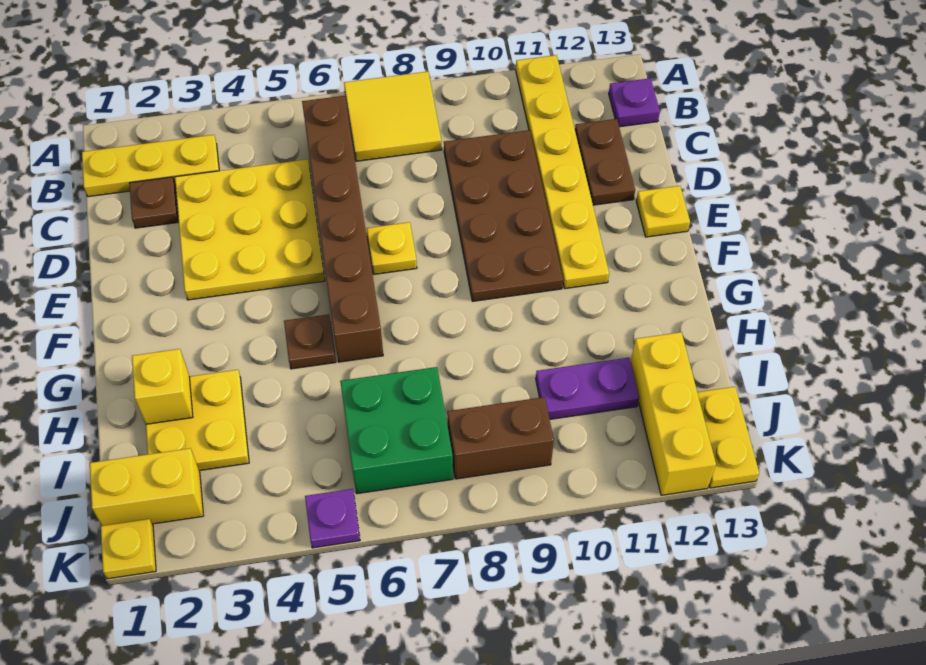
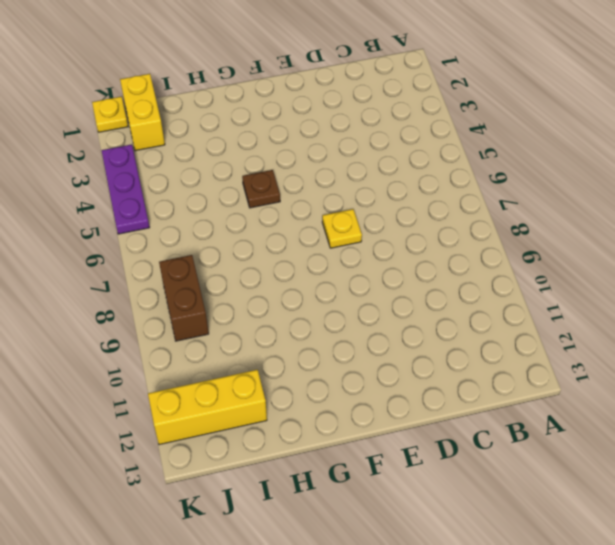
purple 1x3 plate [101,145,150,234] -> purple 1x1 plate [305,489,360,548]
none -> yellow 2x2 tile [344,72,442,161]
none -> yellow 1x6 plate [516,55,609,289]
none -> yellow 1x3 plate [82,135,219,197]

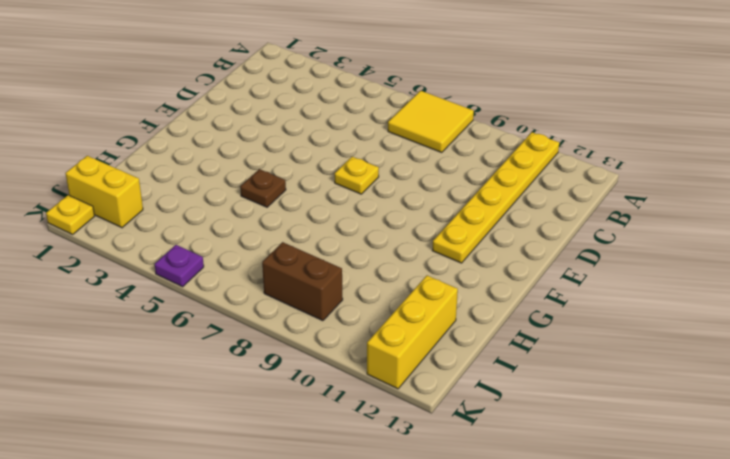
none -> yellow 1x3 plate [82,135,219,197]
none -> brown 1x6 brick [302,96,383,362]
none -> purple 1x1 plate [609,78,660,127]

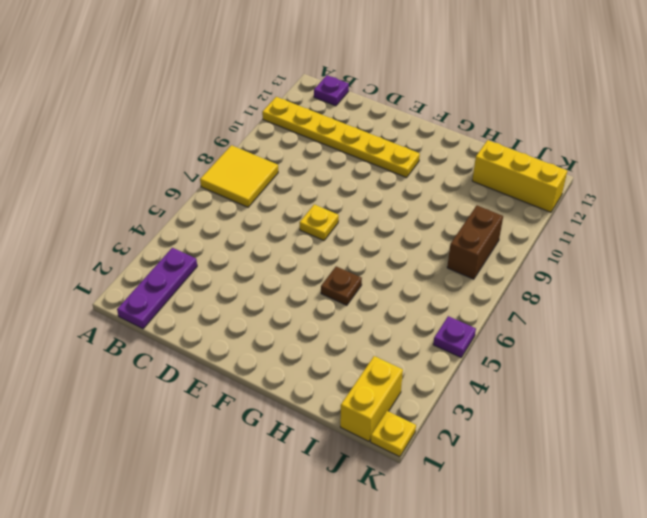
purple 1x3 plate [117,248,197,329] -> yellow 1x3 plate [82,135,219,197]
none -> brown 1x6 brick [302,96,383,362]
none -> brown 1x1 plate [129,177,179,228]
none -> yellow 3x3 plate [175,159,325,300]

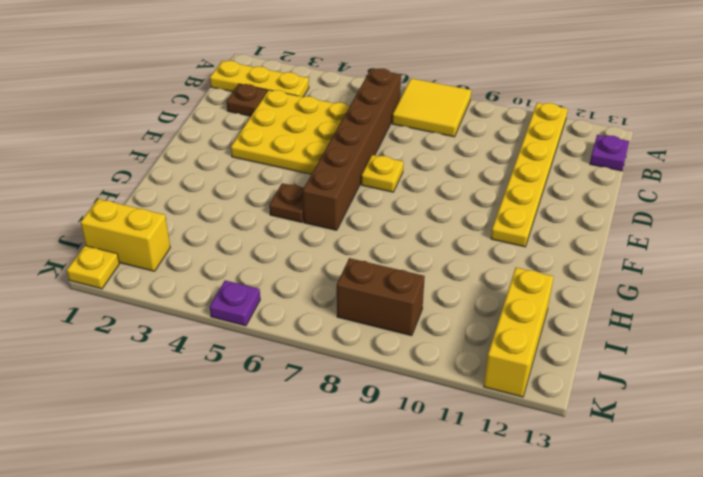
none -> brown 2x4 plate [444,130,563,301]
none -> brown 1x2 plate [575,119,635,205]
none -> yellow 1x1 plate [636,186,690,237]

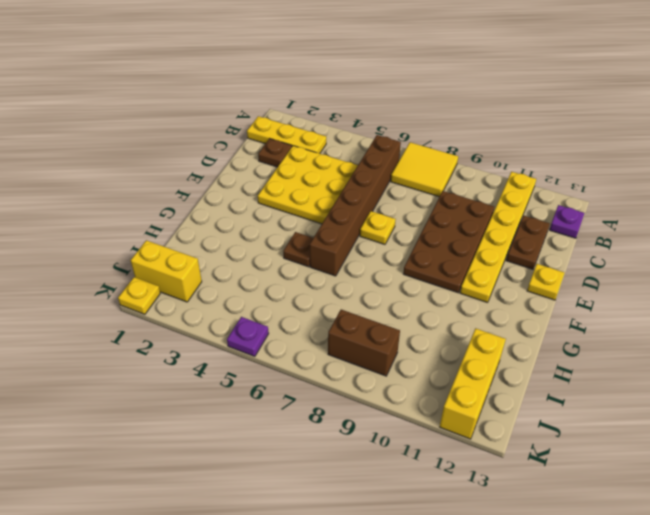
none -> yellow 2x2 plate [146,370,249,471]
none -> green 2x2 brick [340,367,453,494]
none -> purple 1x2 plate [536,358,639,419]

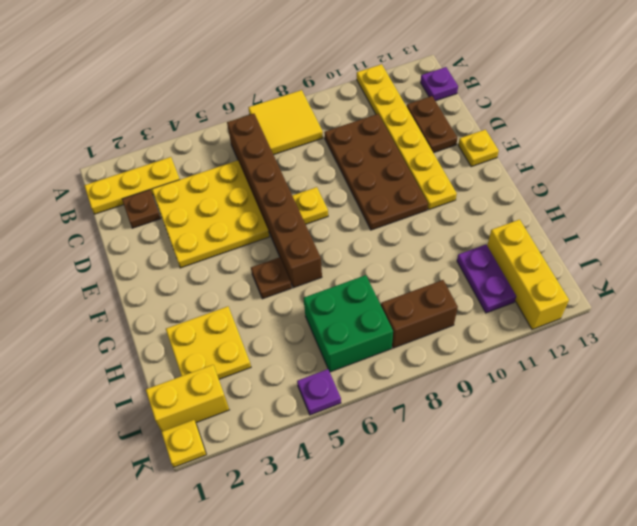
purple 1x2 plate [457,245,516,313] -> purple 1x2 plate turned to [536,358,639,419]
none -> yellow 1x2 plate [697,387,759,488]
none -> yellow 1x1 brick [132,349,193,424]

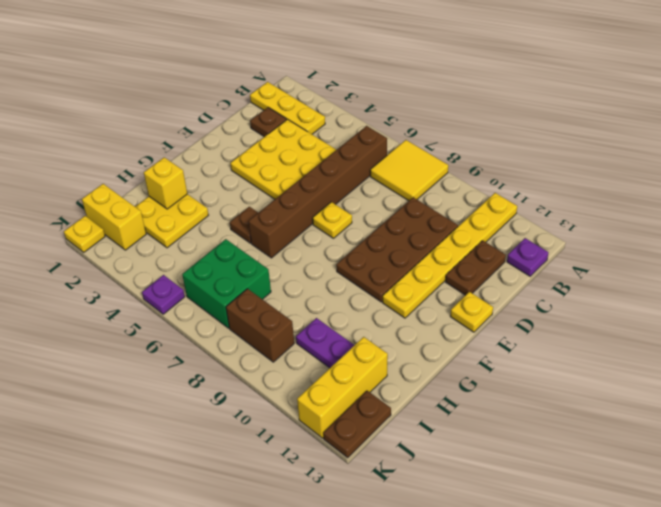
brown 1x2 plate [323,391,391,458] -> yellow 1x2 plate [697,387,759,488]

